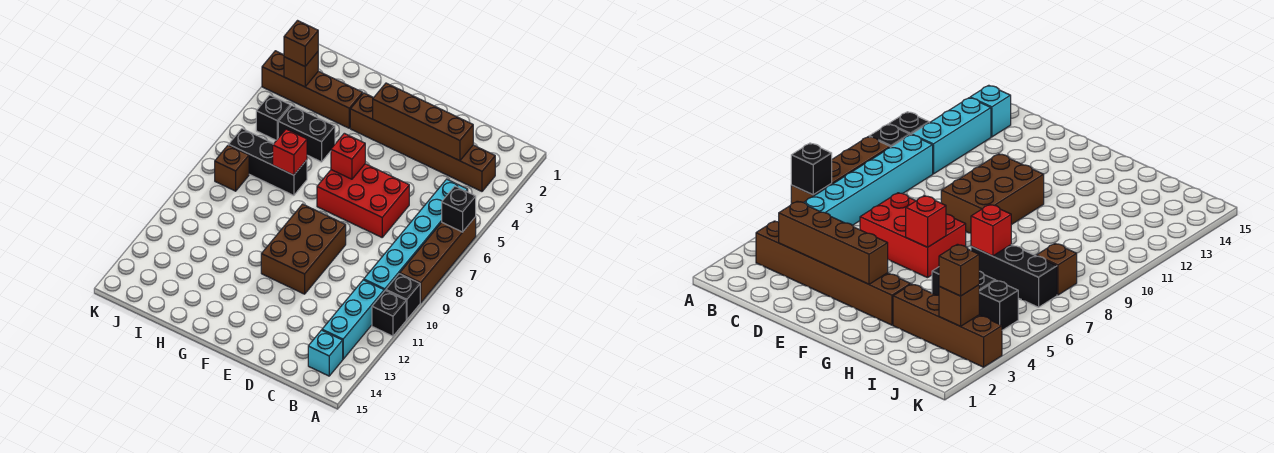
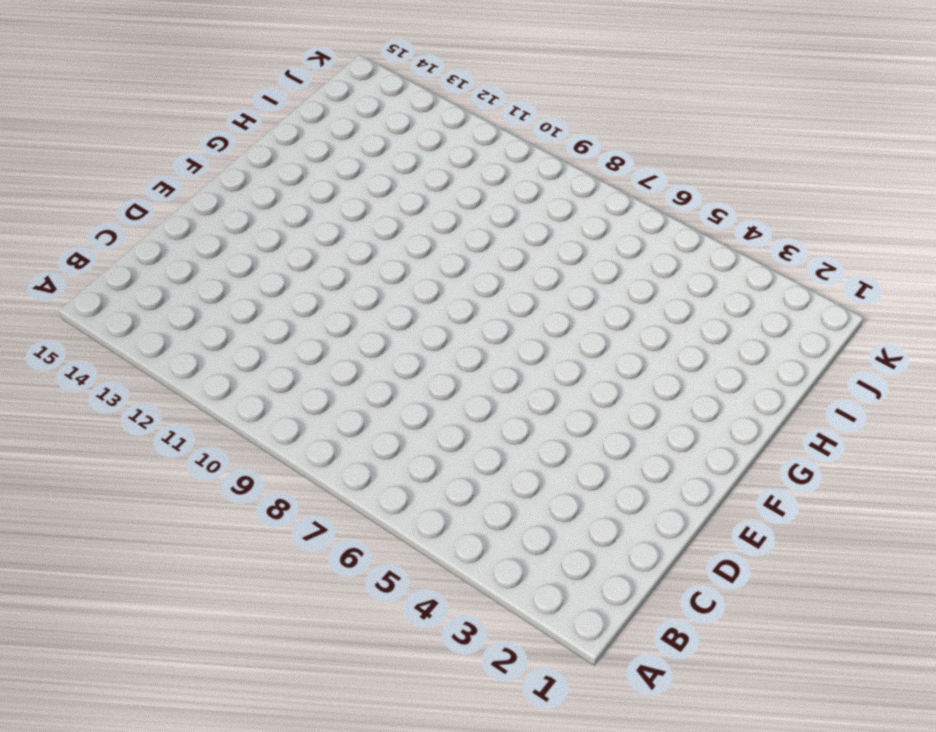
none -> brown 1x4 brick [400,217,476,303]
none -> black 1x1 brick [386,274,420,320]
none -> black 1x1 brick [372,290,406,336]

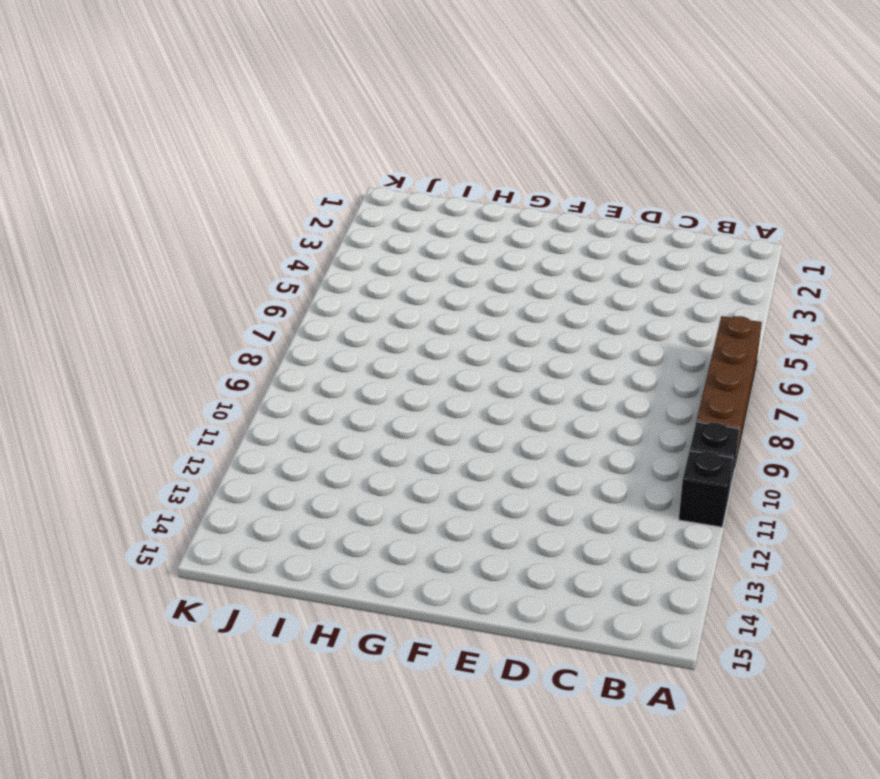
none -> brown 1x6 brick [350,93,495,191]
none -> cyan 1x6 brick [364,179,468,291]
none -> cyan 1x3 brick [322,280,384,359]

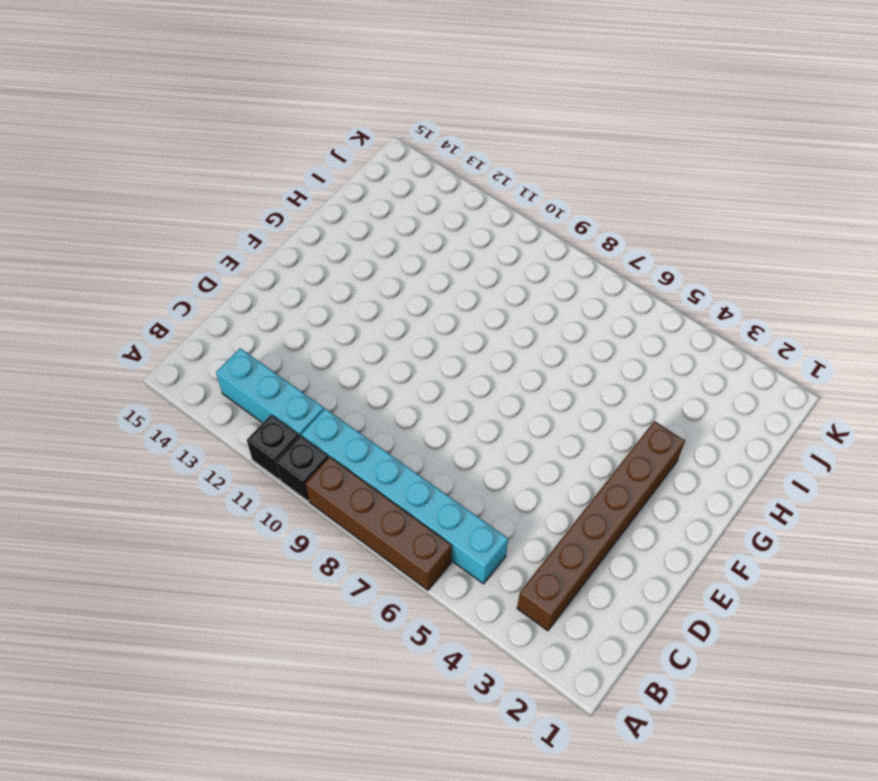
none -> cyan 1x1 brick [308,330,343,376]
none -> red 2x3 brick [317,164,409,237]
none -> brown 2x3 brick [261,204,346,294]

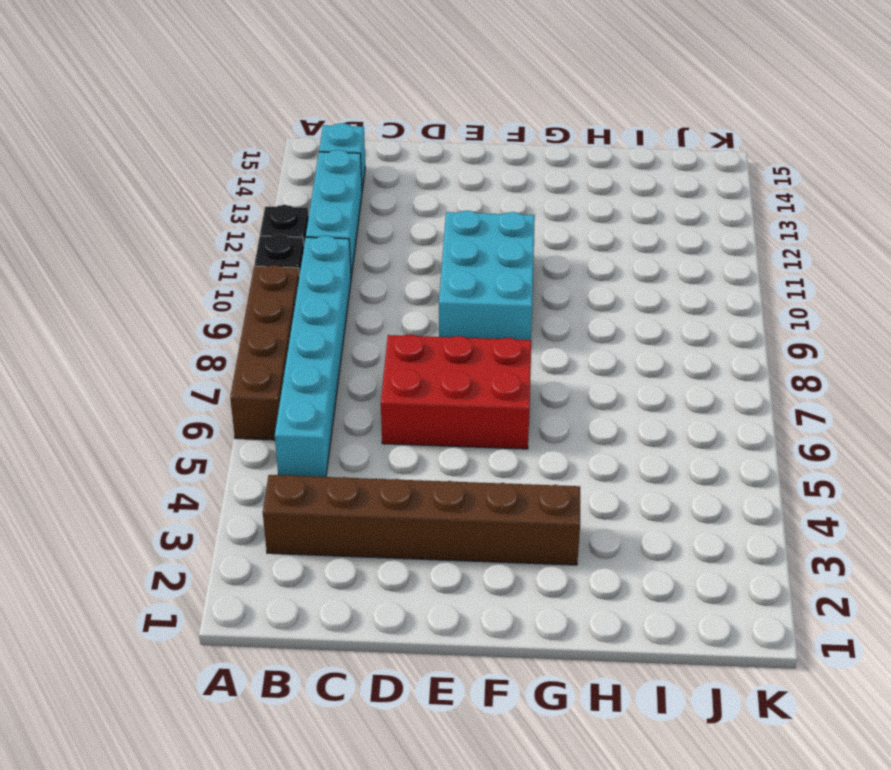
cyan 2x3 brick [439,211,535,340] -> brown 2x3 brick [261,204,346,294]
none -> brown 1x4 brick [262,51,363,128]
none -> black 1x2 brick [278,106,335,162]
none -> black 1x3 brick [229,129,307,195]

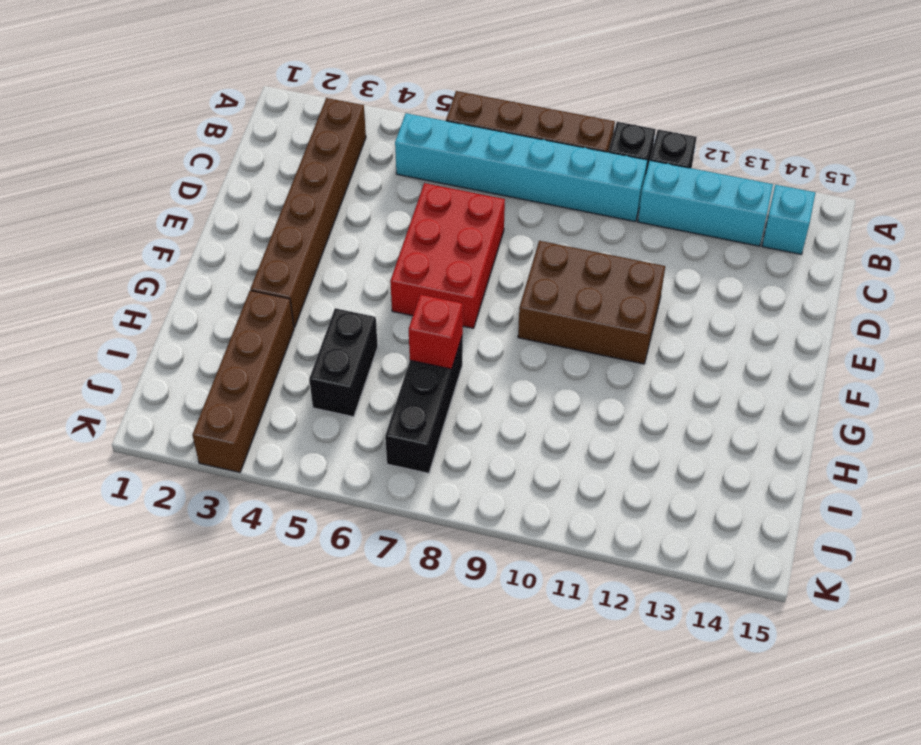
none -> black 1x1 brick [256,95,291,140]
none -> brown 1x1 brick [215,145,249,191]
none -> black 1x1 brick [442,186,476,232]

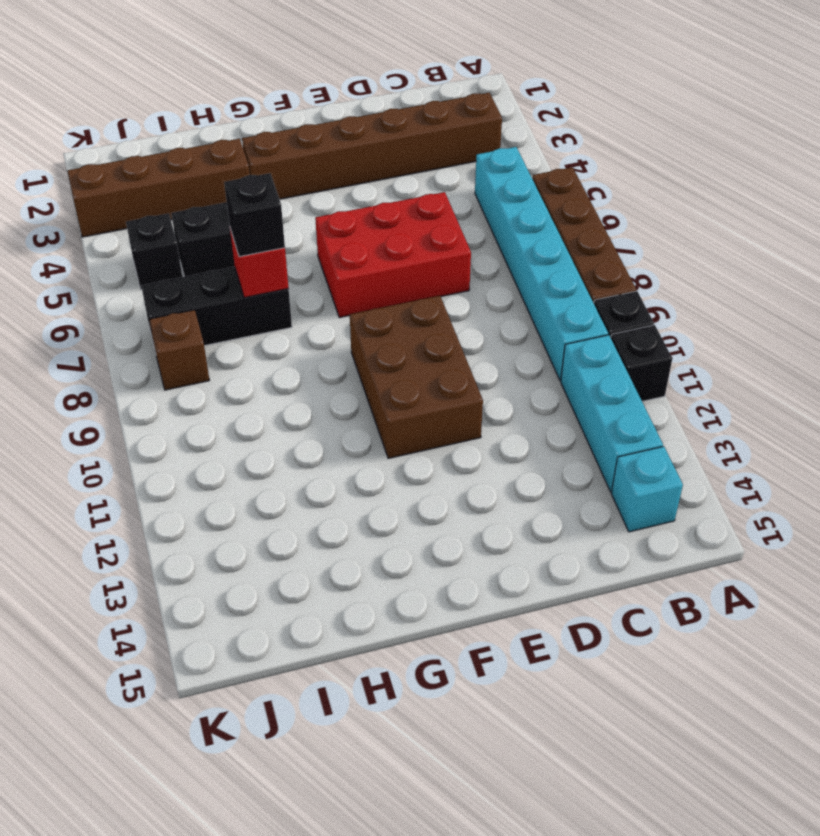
black 1x1 brick [224,173,285,257] -> black 1x1 brick moved to [442,186,476,232]
none -> brown 1x4 brick [373,83,473,161]
none -> red 1x1 brick [331,133,365,179]
none -> brown 1x1 brick [284,52,318,87]

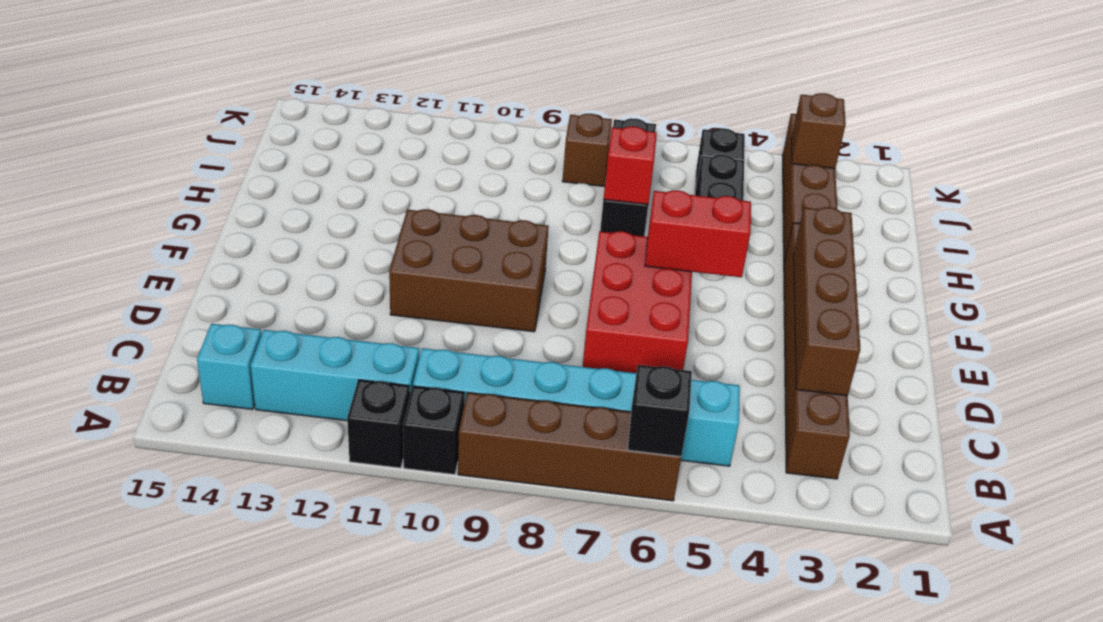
red 1x2 brick [645,190,751,277] -> red 1x1 brick [331,133,365,179]
none -> brown 1x1 brick [284,21,318,66]

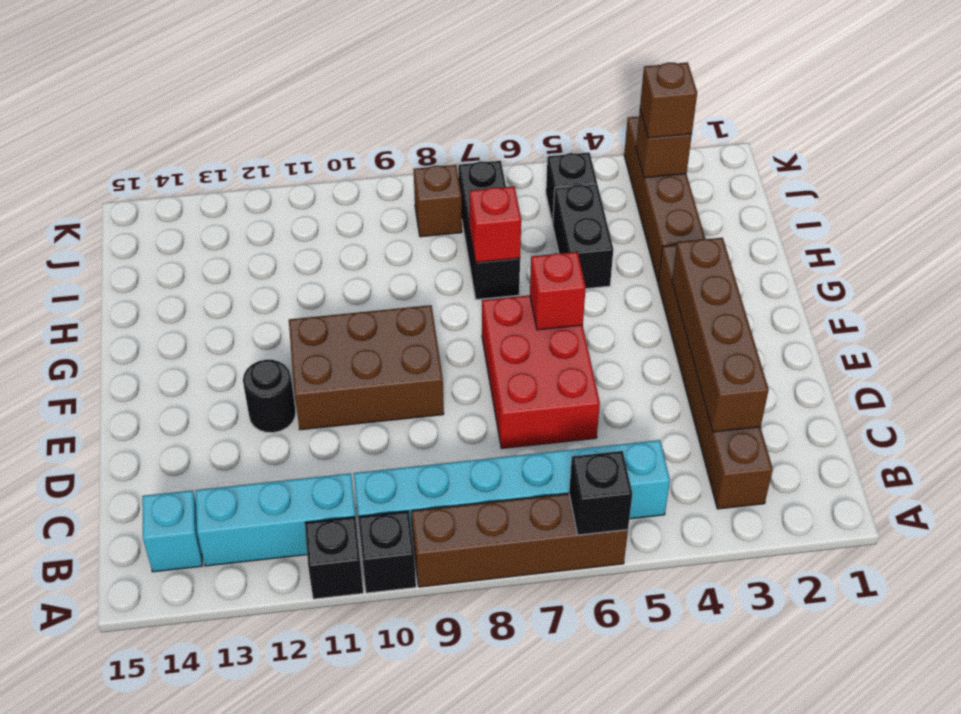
black 1x1 round brick [243,360,296,433] -> none

